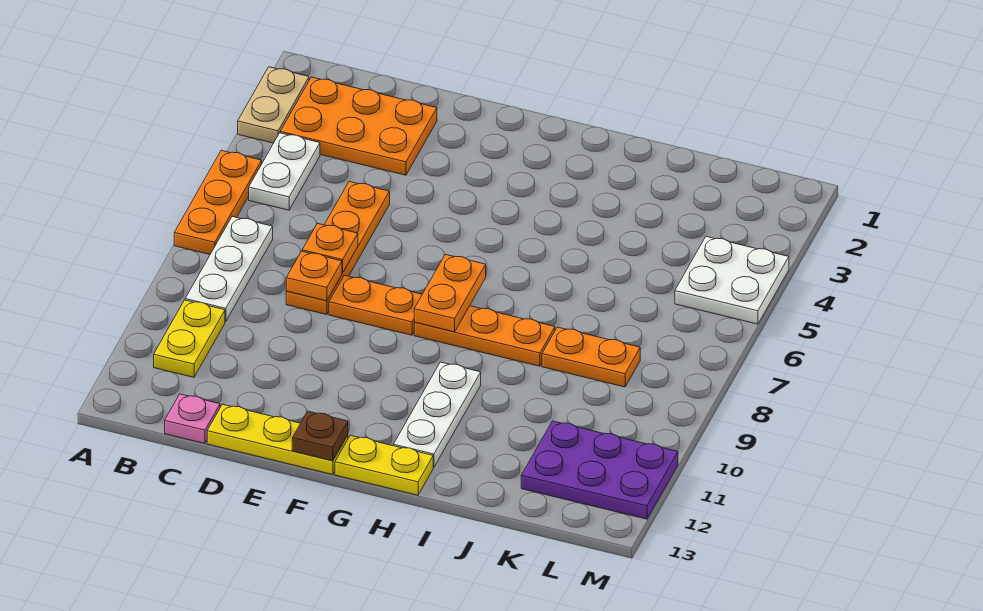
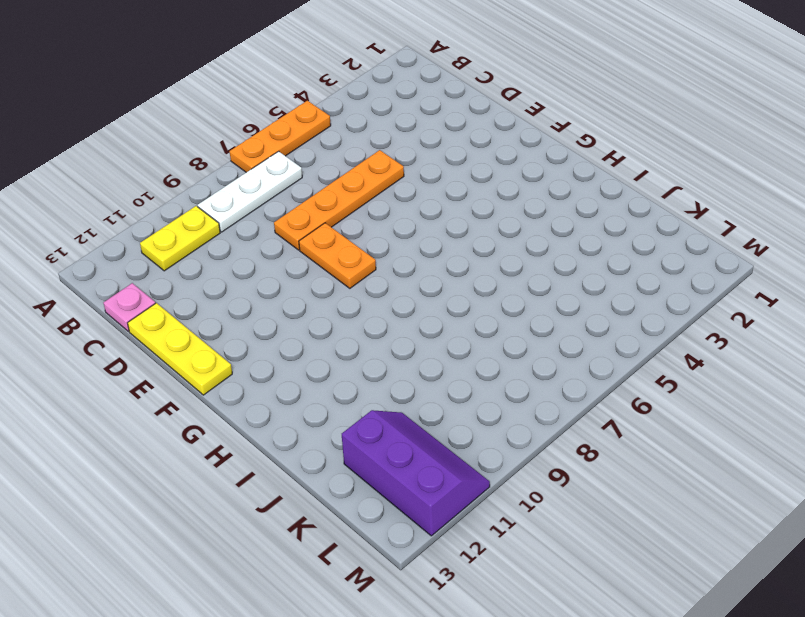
purple 2x3 slope [342,410,490,536] -> purple 2x3 plate [521,421,678,519]
none -> tan 1x2 plate [238,67,309,143]
none -> orange 2x3 plate [280,77,437,175]
none -> white 1x2 plate [249,133,320,210]

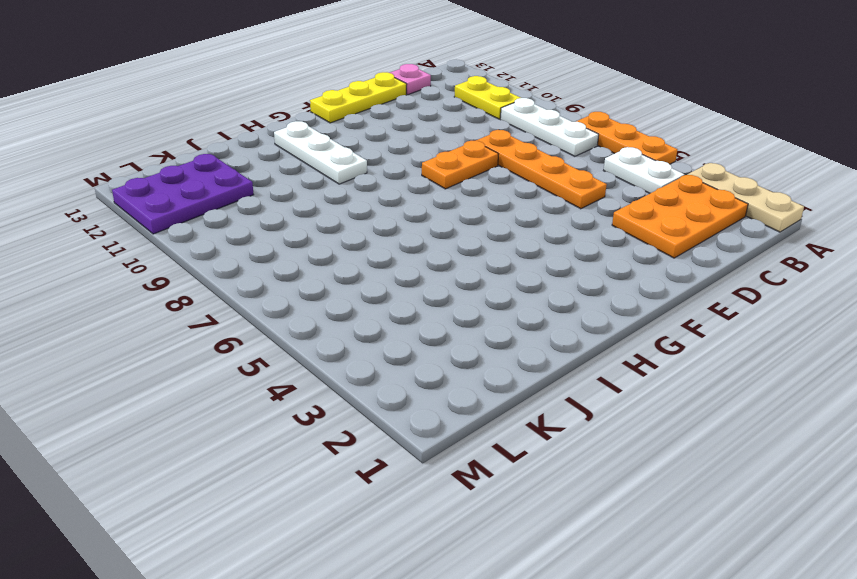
tan 1x3 plate [687,163,804,232] -> tan 1x2 plate [238,67,309,143]
none -> orange 1x3 plate [414,306,555,366]
none -> yellow 1x2 plate [335,435,433,495]
none -> orange 1x2 plate [542,327,640,387]

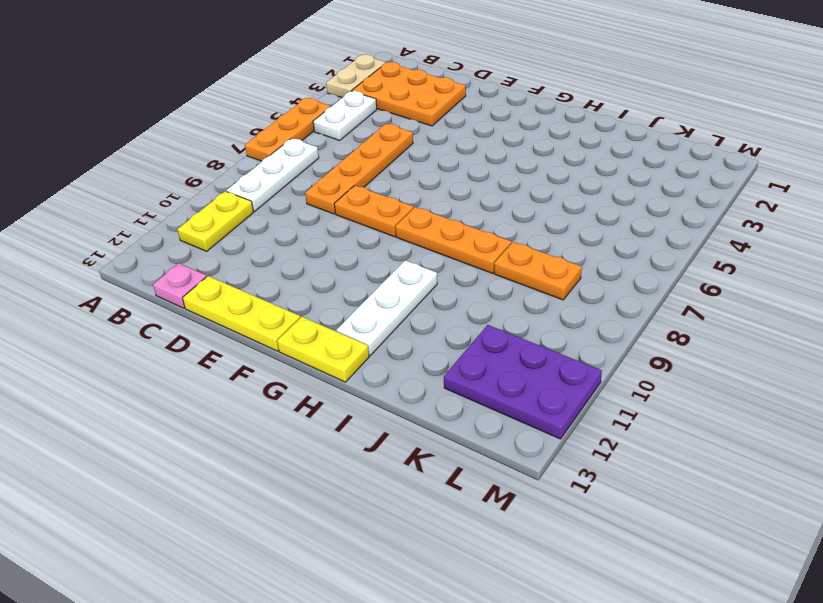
none -> white 2x2 plate [675,236,789,324]
none -> orange 1x1 plate [302,223,358,273]
none -> orange 1x1 plate [286,251,342,301]

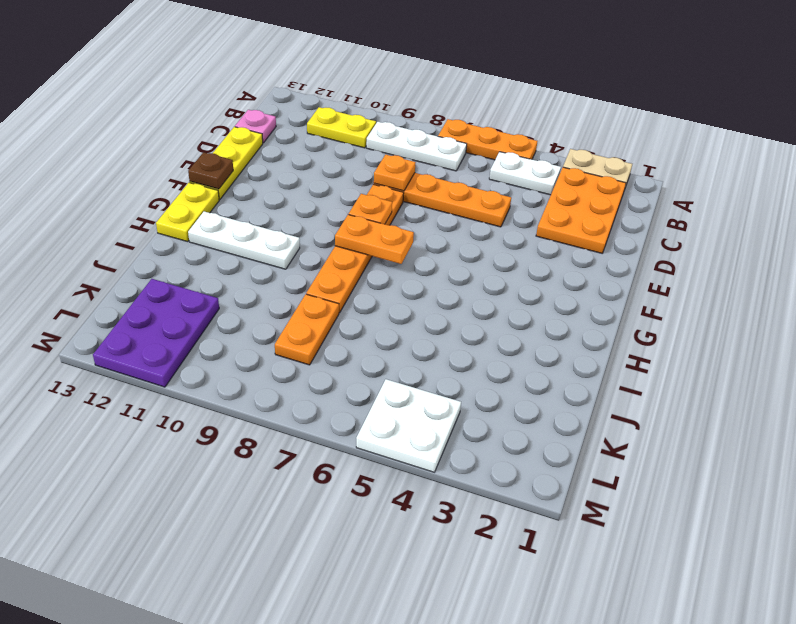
orange 1x1 plate [349,194,392,224] -> orange 1x1 plate moved to [302,223,358,273]

